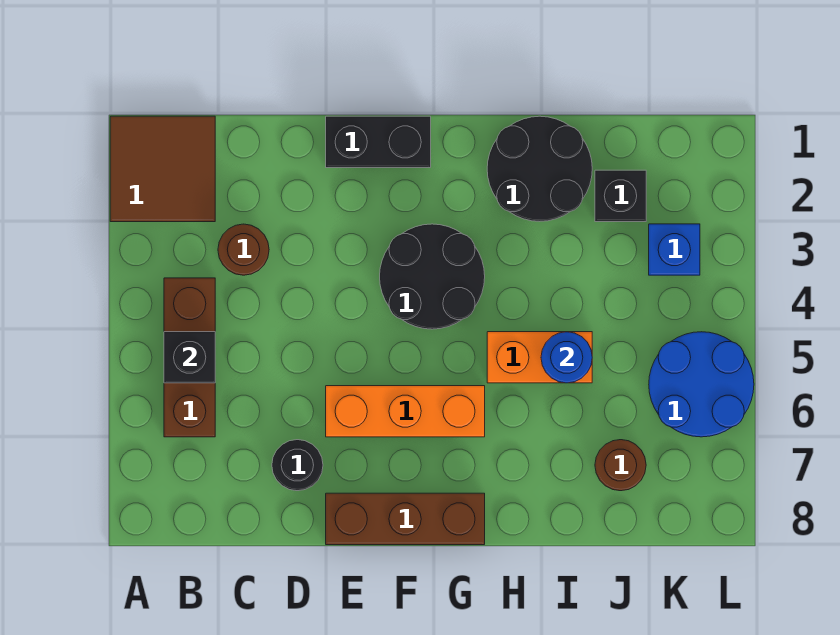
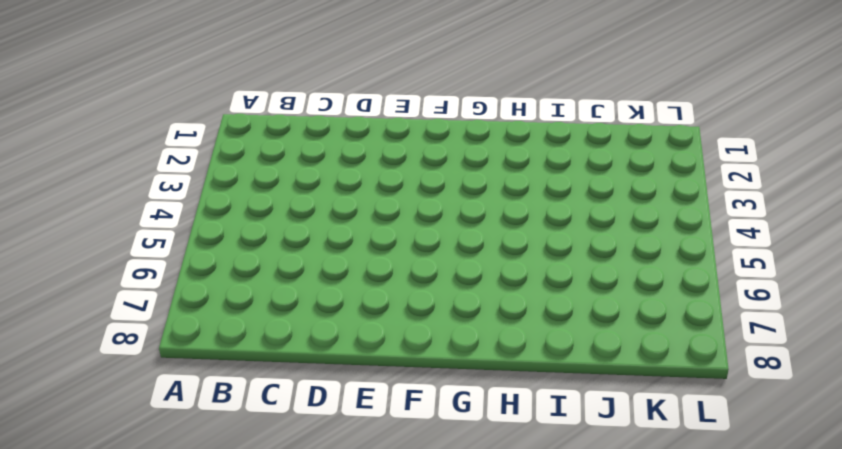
none -> brown 2x2 tile [110,116,215,222]
none -> brown 1x3 brick [164,278,215,437]
none -> brown 1x1 round brick [218,224,269,275]

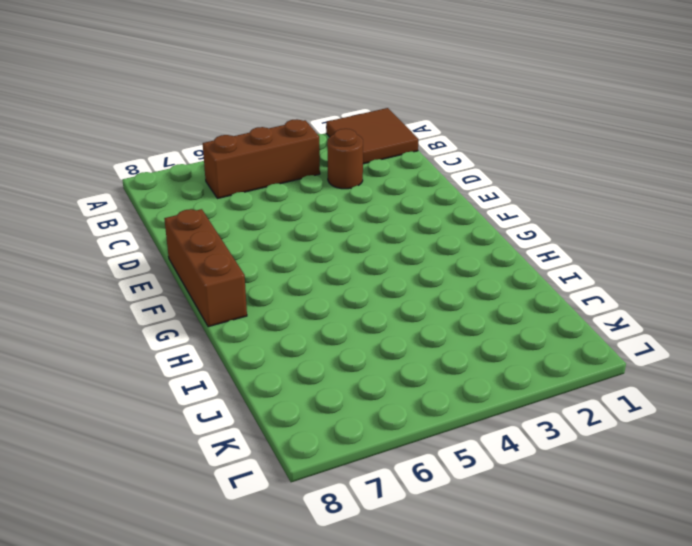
none -> black 1x1 round brick [272,440,323,491]
none -> black 1x2 brick [326,116,431,168]
none -> orange 1x3 brick [326,386,485,437]

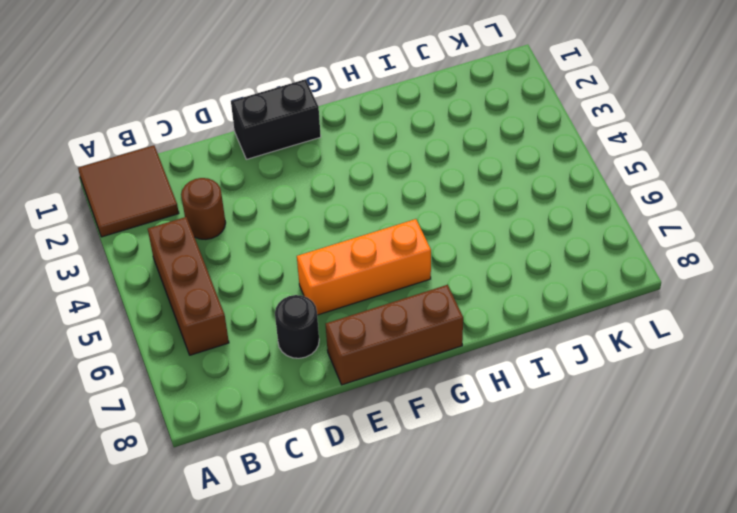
none -> black 2x2 round brick [380,224,485,329]
none -> black 2x2 round brick [487,116,592,221]
none -> orange 1x2 brick [487,332,592,383]

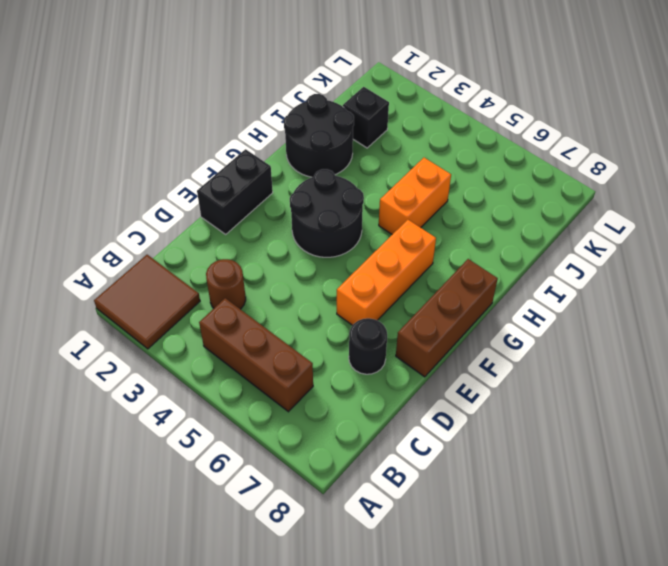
none -> brown 1x1 round brick [595,440,646,491]
none -> blue 1x1 brick [649,224,700,275]
none -> blue 2x2 round brick [649,332,754,437]

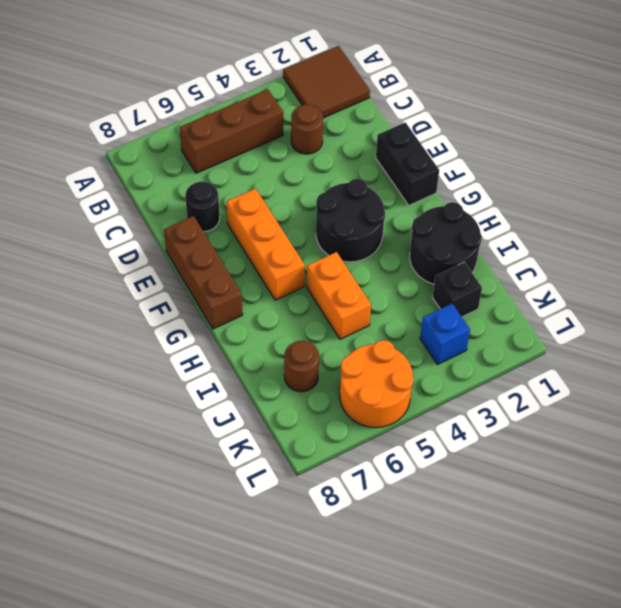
orange 2x2 round brick [340,340,414,427] -> blue 2x2 round brick [649,332,754,437]
none -> black 1x1 brick [164,332,215,383]
none -> blue 1x1 round brick [541,332,592,383]

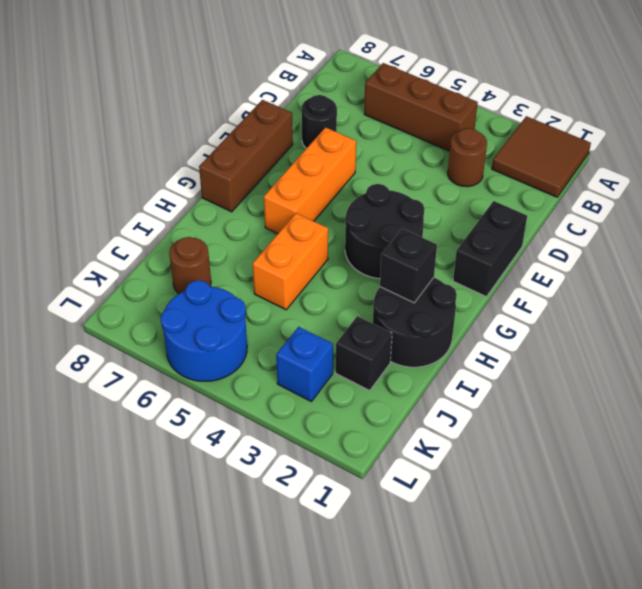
black 1x1 brick [380,229,437,303] -> black 1x1 brick moved to [164,332,215,383]
none -> blue 1x1 round brick [541,332,592,383]

